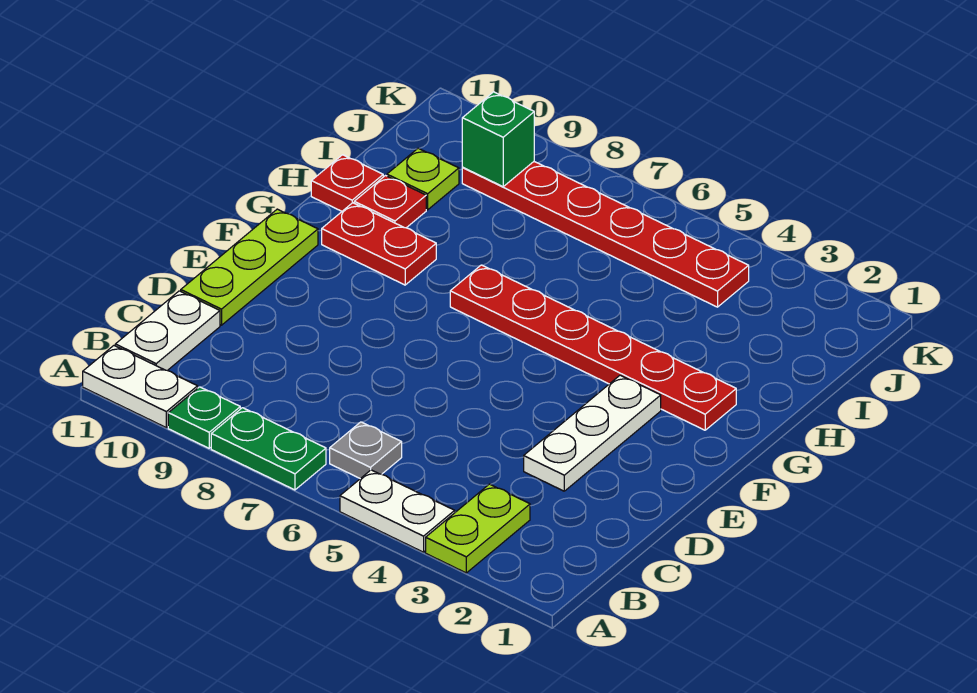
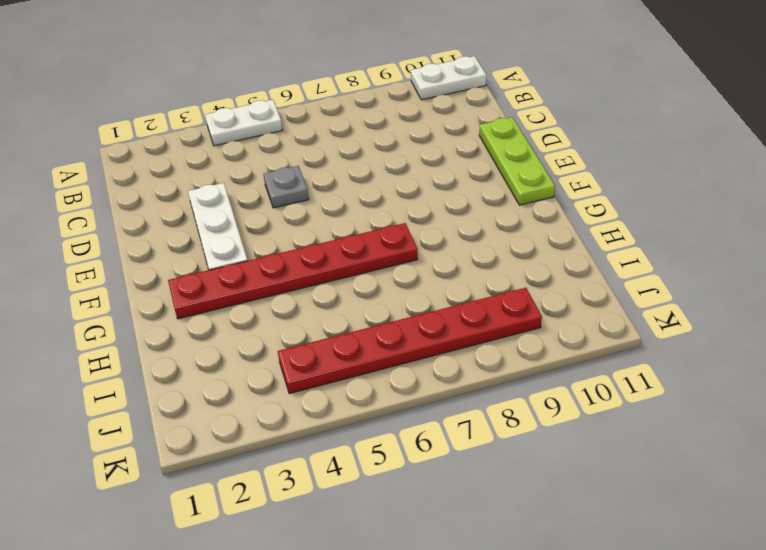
grey 1x1 plate [263,166,309,208] -> grey 1x1 plate moved to [330,422,402,479]
none -> lime 1x2 plate [426,484,530,573]
none -> green 1x2 plate [211,408,326,490]
none -> green 1x1 plate [168,387,240,448]

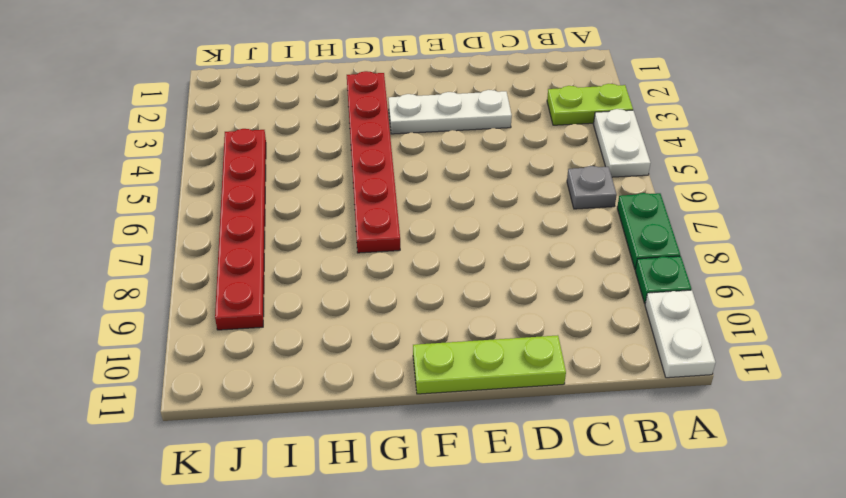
none -> white 1x2 plate [115,291,220,370]
none -> red 1x2 plate [322,203,436,285]
none -> red 1x1 plate [354,176,426,228]

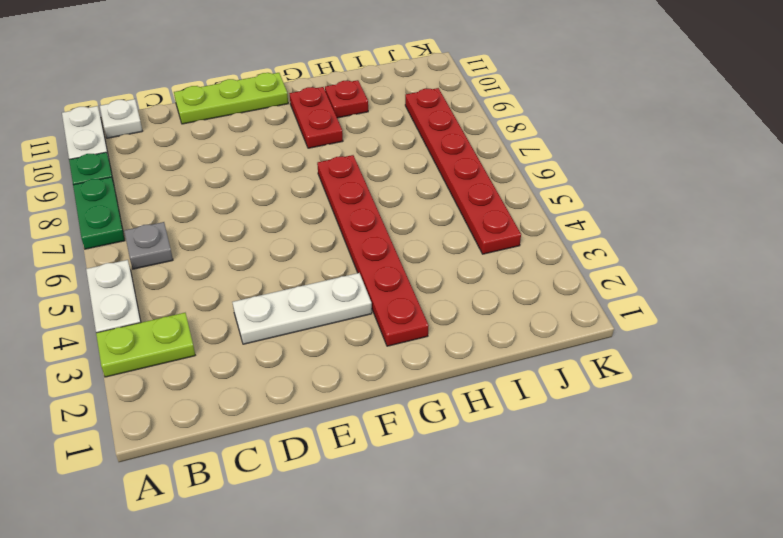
white 1x1 plate [100,99,142,138] -> white 1x2 plate [115,291,220,370]
none -> red 1x1 plate [311,155,383,211]
none -> lime 1x1 plate [387,148,459,210]
none -> green 1x1 brick [462,92,534,187]

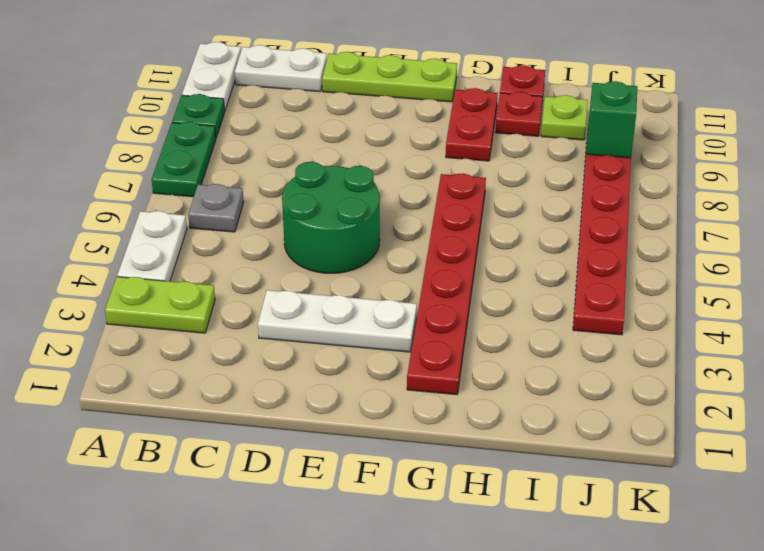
green 2x2 round brick [282,162,380,273] -> none

